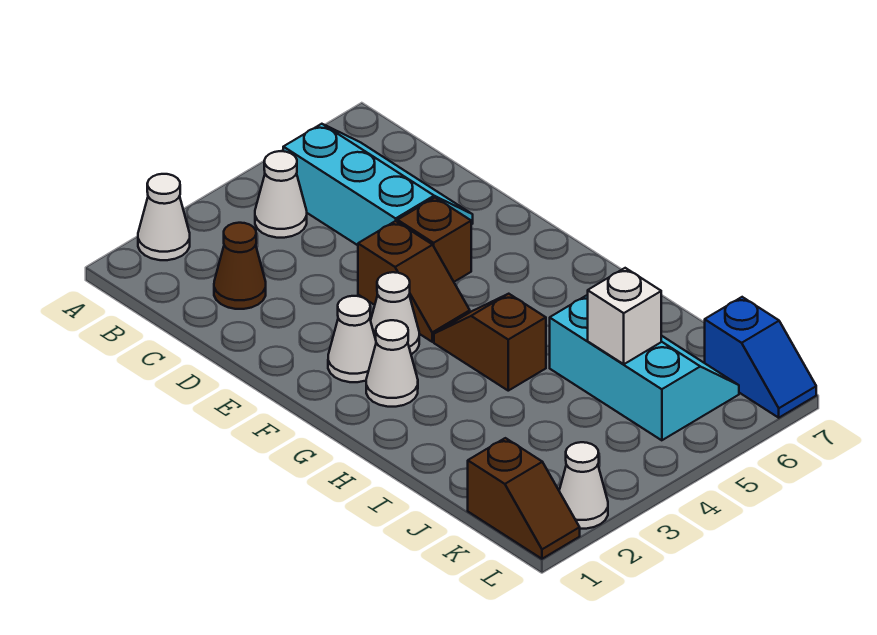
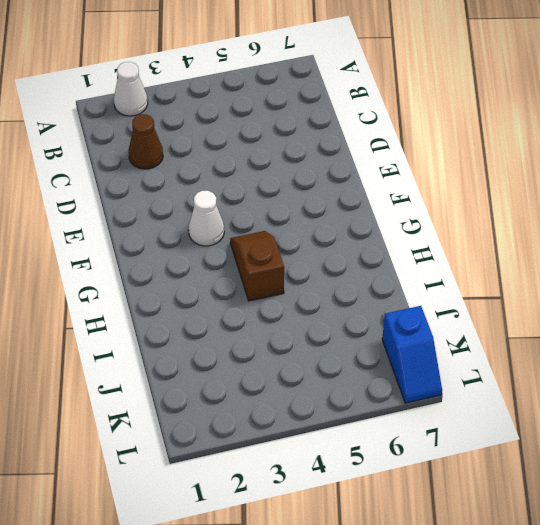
none -> white 1x1 cone [255,151,307,238]
none -> cyan 2x3 slope [283,124,473,245]
none -> brown 1x2 slope [358,221,470,342]

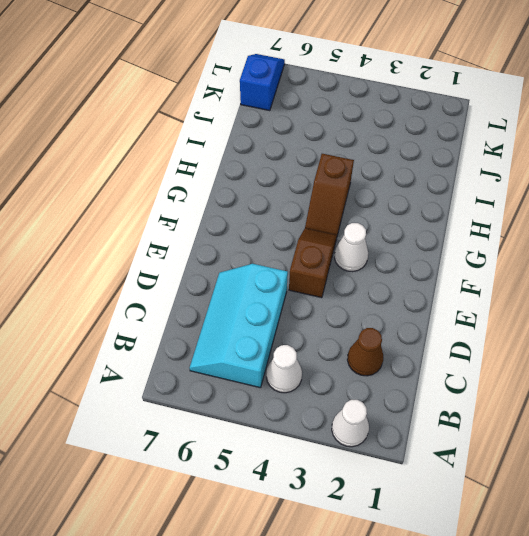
none -> brown 1x1 brick [397,198,471,282]
none -> white 1x1 cone [328,296,376,382]
none -> white 1x1 cone [366,320,418,407]

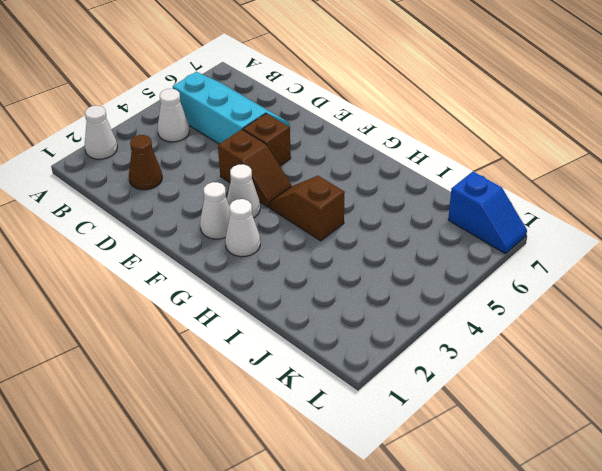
none -> cyan 2x3 slope [550,295,739,440]
none -> brown 1x2 slope [468,438,580,559]
none -> white 1x1 cone [559,442,608,529]

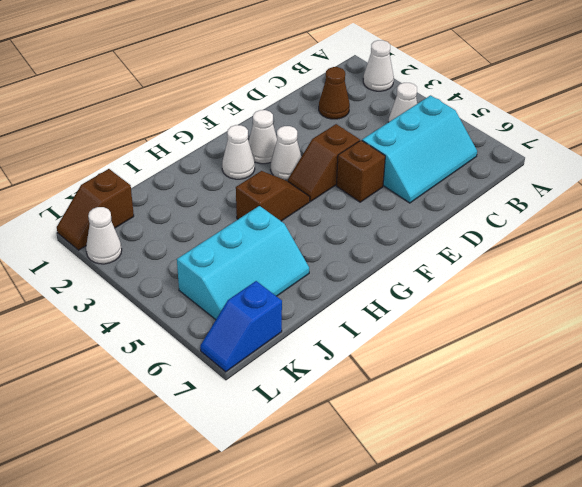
none -> white 1x1 brick [588,268,661,364]

